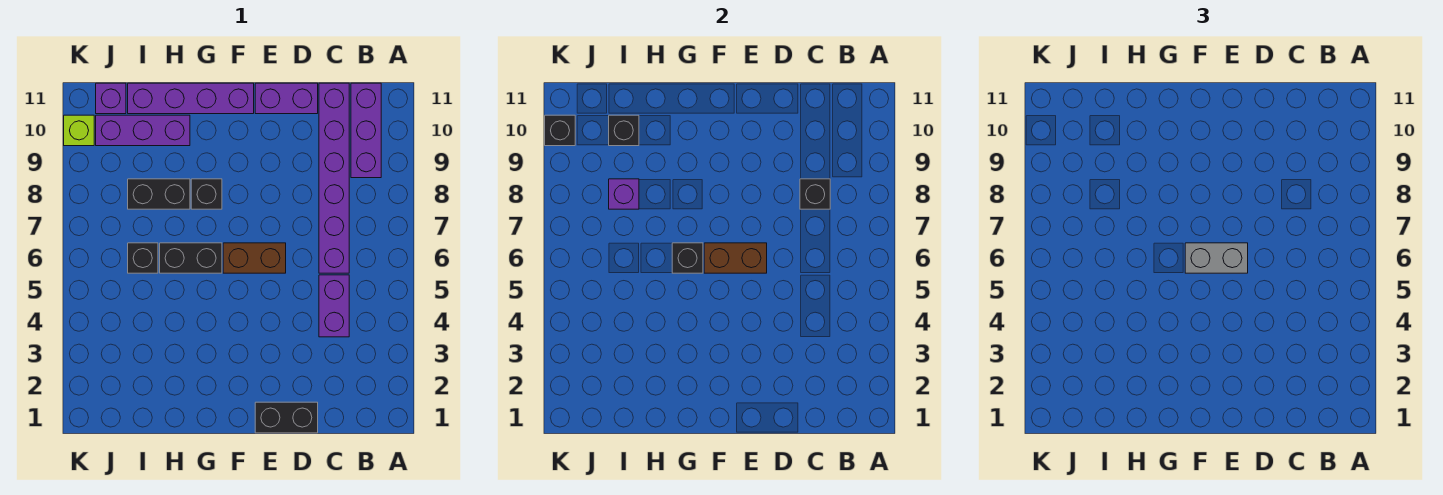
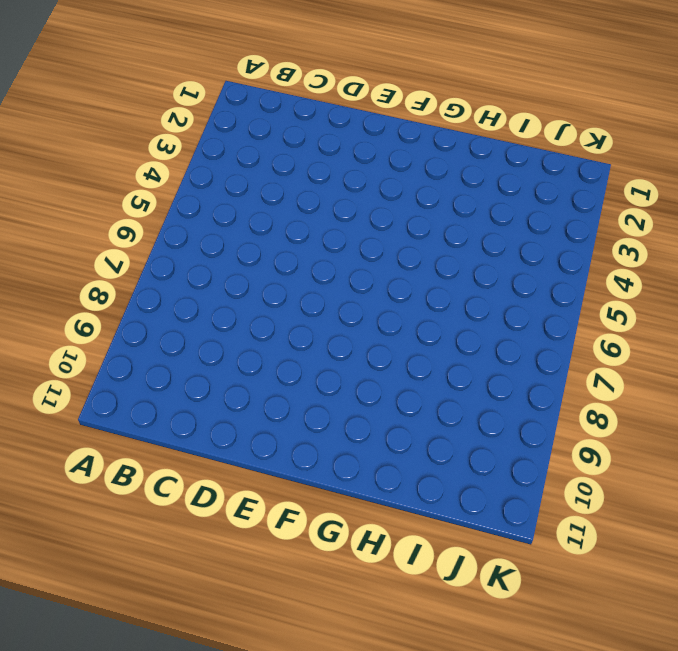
none -> purple 1x3 brick [351,83,381,178]
none -> purple 1x2 brick [319,275,349,337]
none -> purple 1x6 brick [319,83,349,273]

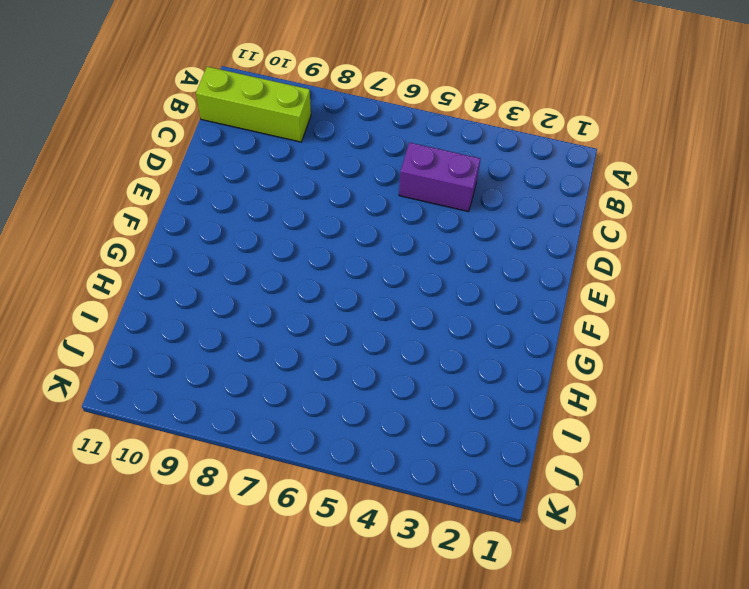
lime 1x3 brick [196,67,311,142] -> purple 1x3 brick [351,83,381,178]
none -> purple 1x6 brick [319,83,349,273]
none -> black 1x2 brick [255,402,318,433]
none -> purple 1x2 brick [255,83,318,114]

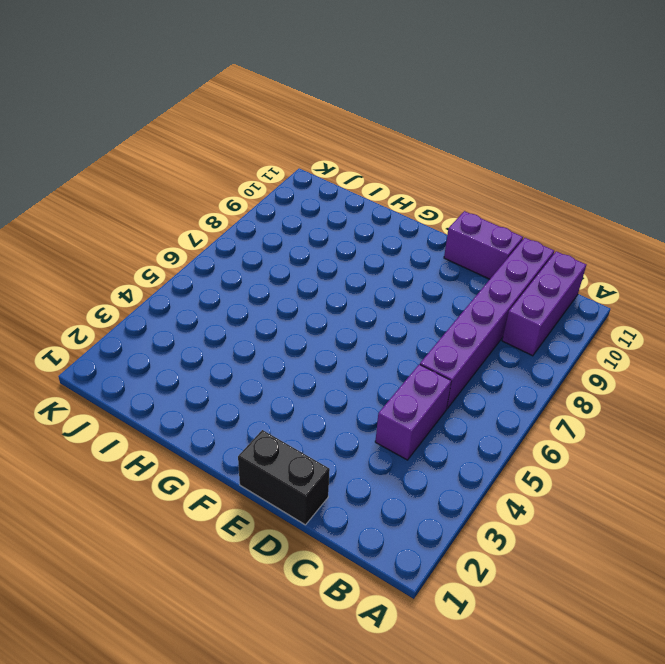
none -> brown 1x2 brick [223,243,286,273]
none -> purple 1x4 brick [128,83,254,114]
none -> black 1x2 brick [160,243,222,273]

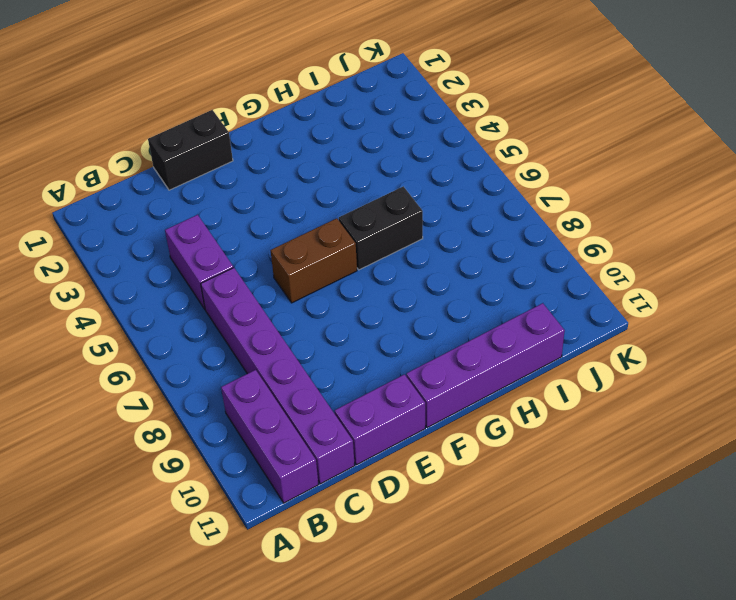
none -> black 1x1 brick [191,179,222,209]
none -> black 1x2 brick [128,179,190,209]
none -> purple 1x3 brick [96,115,190,146]

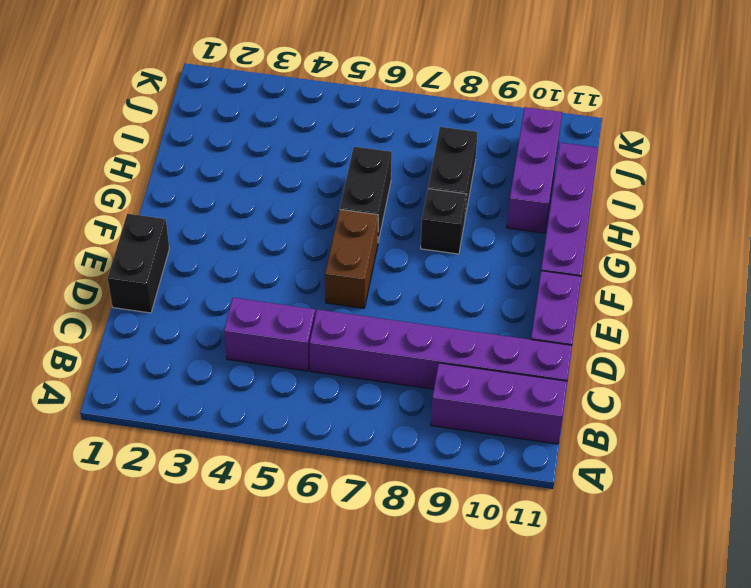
none -> black 1x1 brick [128,243,158,273]
none -> purple 1x1 brick [96,83,126,114]
none -> lime 1x1 brick [64,115,94,146]

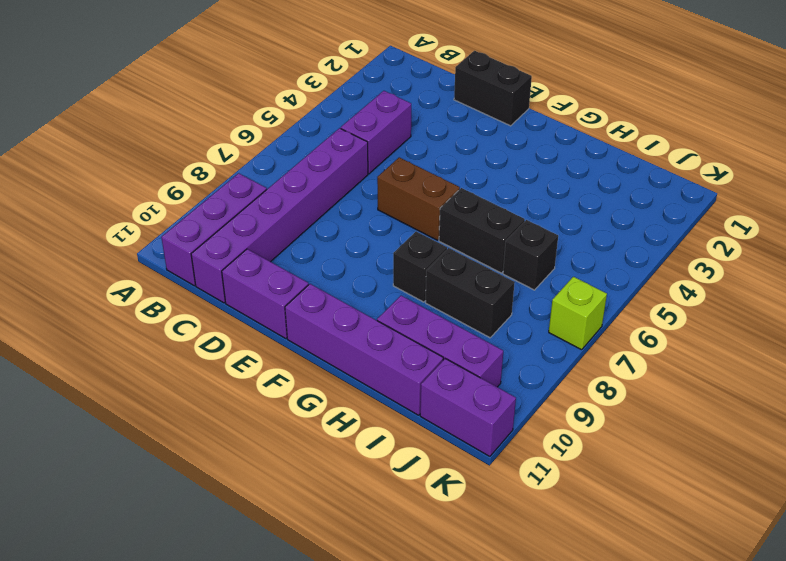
purple 1x2 brick [420,359,516,457] -> purple 1x1 brick [96,83,126,114]
lime 1x1 brick [549,277,607,350] -> lime 1x1 brick moved to [64,115,94,146]
none -> black 1x1 brick [800,179,830,209]
none -> brown 1x2 brick [704,243,767,273]
none -> black 1x1 brick [672,243,703,273]

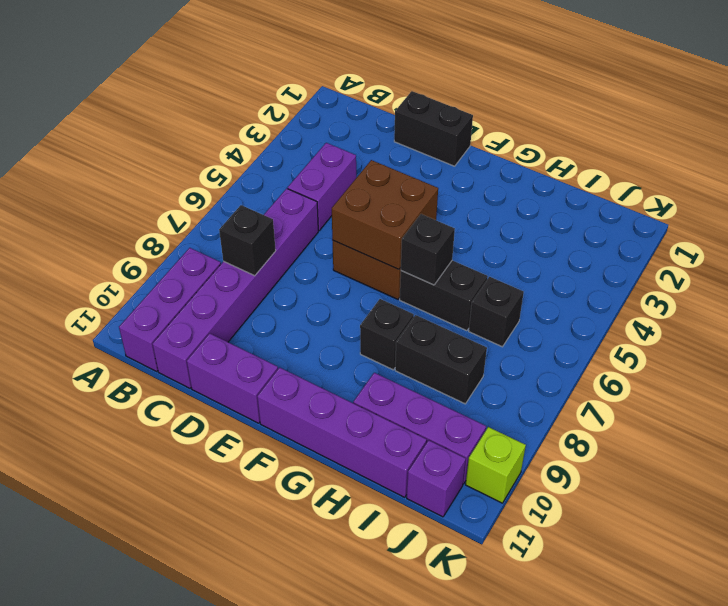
brown 2x2 brick [332,160,438,269] -> brown 1x2 brick [704,243,767,273]
none -> purple 1x1 brick [609,179,639,209]
none -> black 1x1 brick [609,115,639,146]
none -> black 1x1 brick [545,115,575,146]

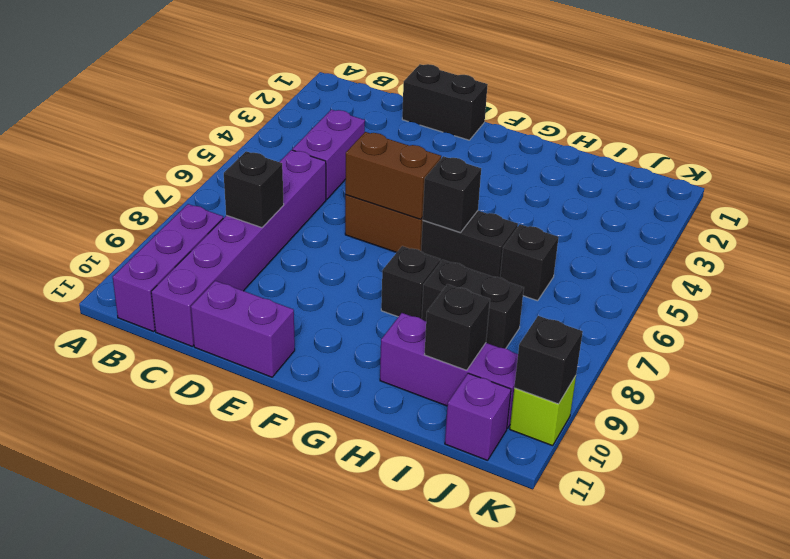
none -> purple 1x4 brick [128,83,254,114]
none -> purple 1x1 brick [609,179,639,209]
none -> grey 1x2 brick [1185,243,1248,273]

